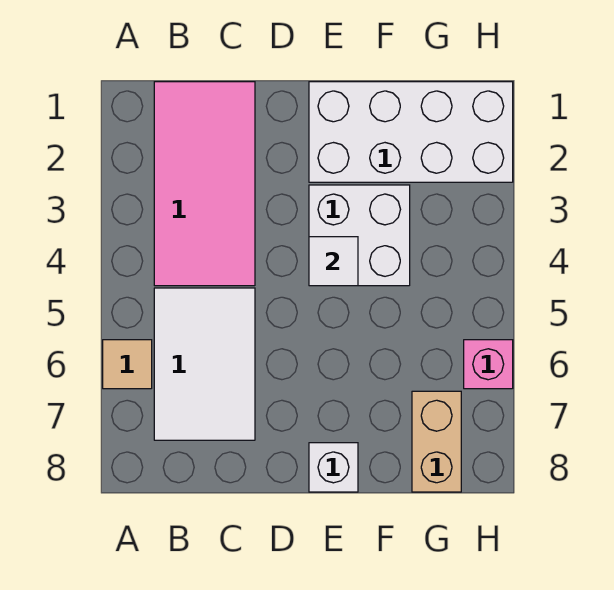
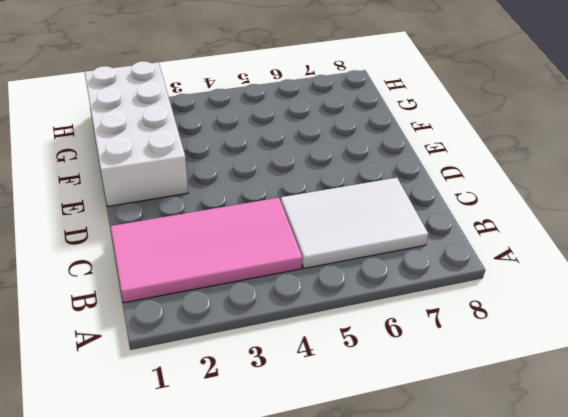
none -> tan 1x1 tile [103,340,152,389]
none -> white 2x2 brick [309,185,410,286]

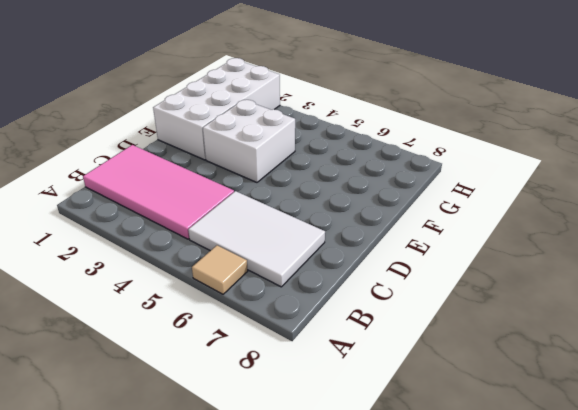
none -> white 1x1 brick [309,443,358,492]
none -> tan 1x2 brick [412,391,461,492]

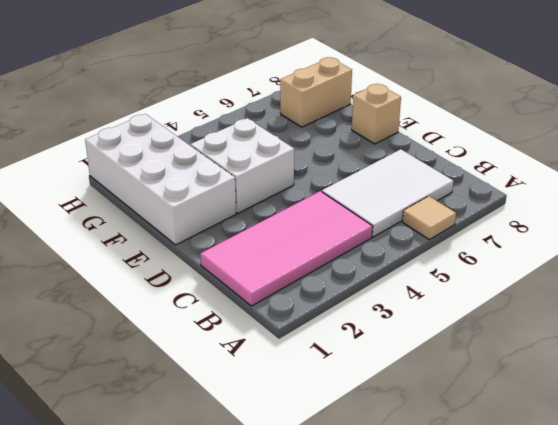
tan 1x1 brick [352,84,401,144] -> white 1x1 brick [309,443,358,492]
none -> pink 1x1 brick [464,340,513,389]
none -> white 1x1 tile [309,237,358,286]

